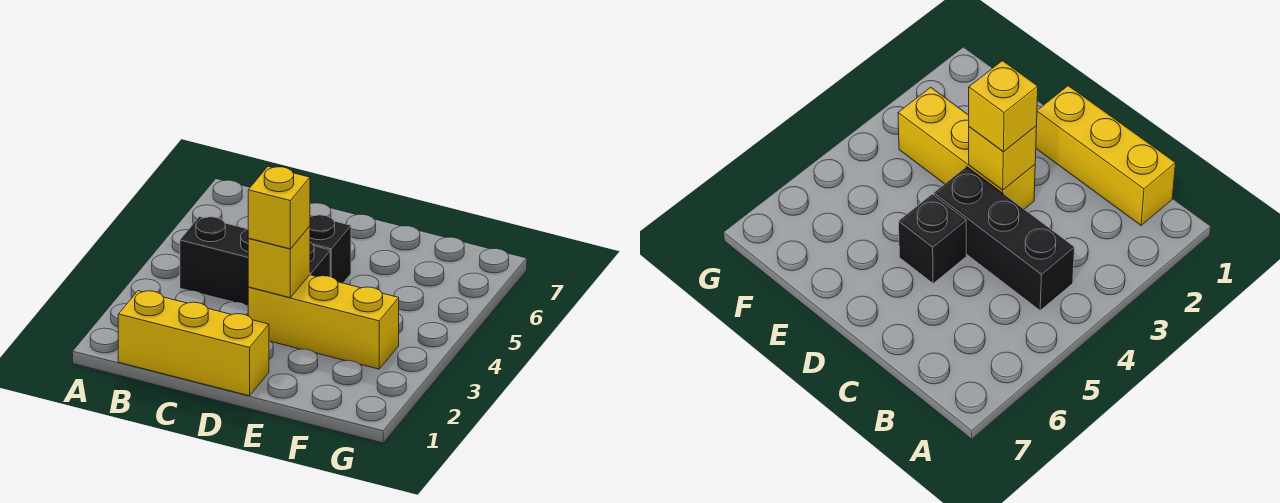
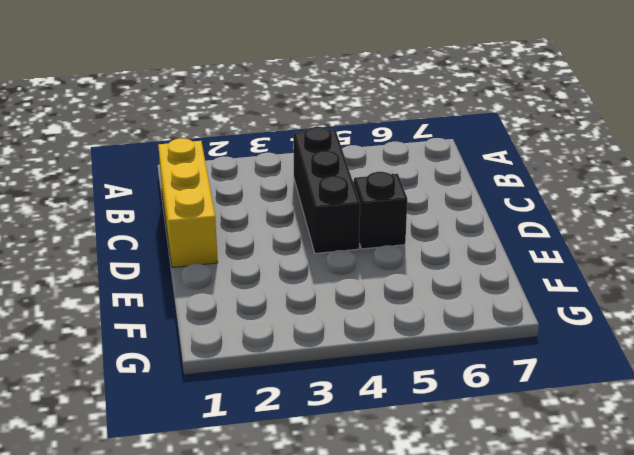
none -> yellow 1x3 brick [248,275,399,369]
none -> yellow 1x1 brick [248,226,310,298]

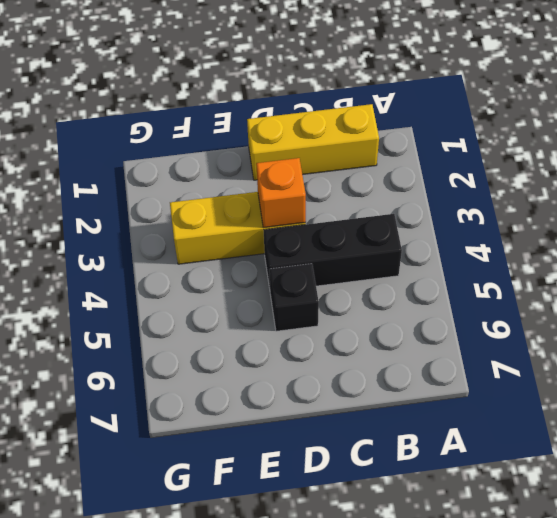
orange 1x1 brick [256,158,306,228] -> yellow 1x1 brick [248,226,310,298]
none -> yellow 1x1 brick [248,167,310,249]

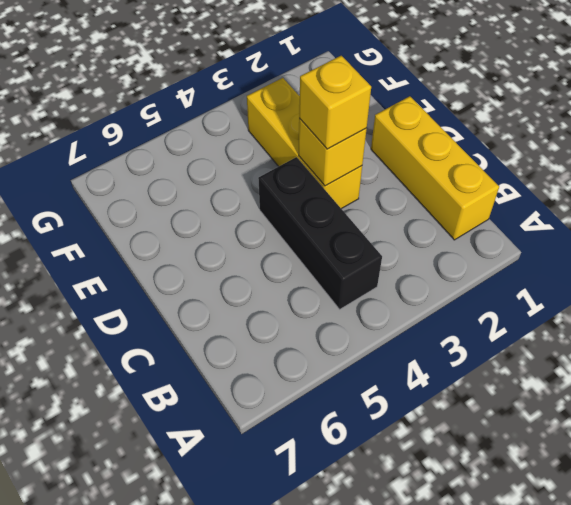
none -> black 1x1 brick [310,215,351,283]

